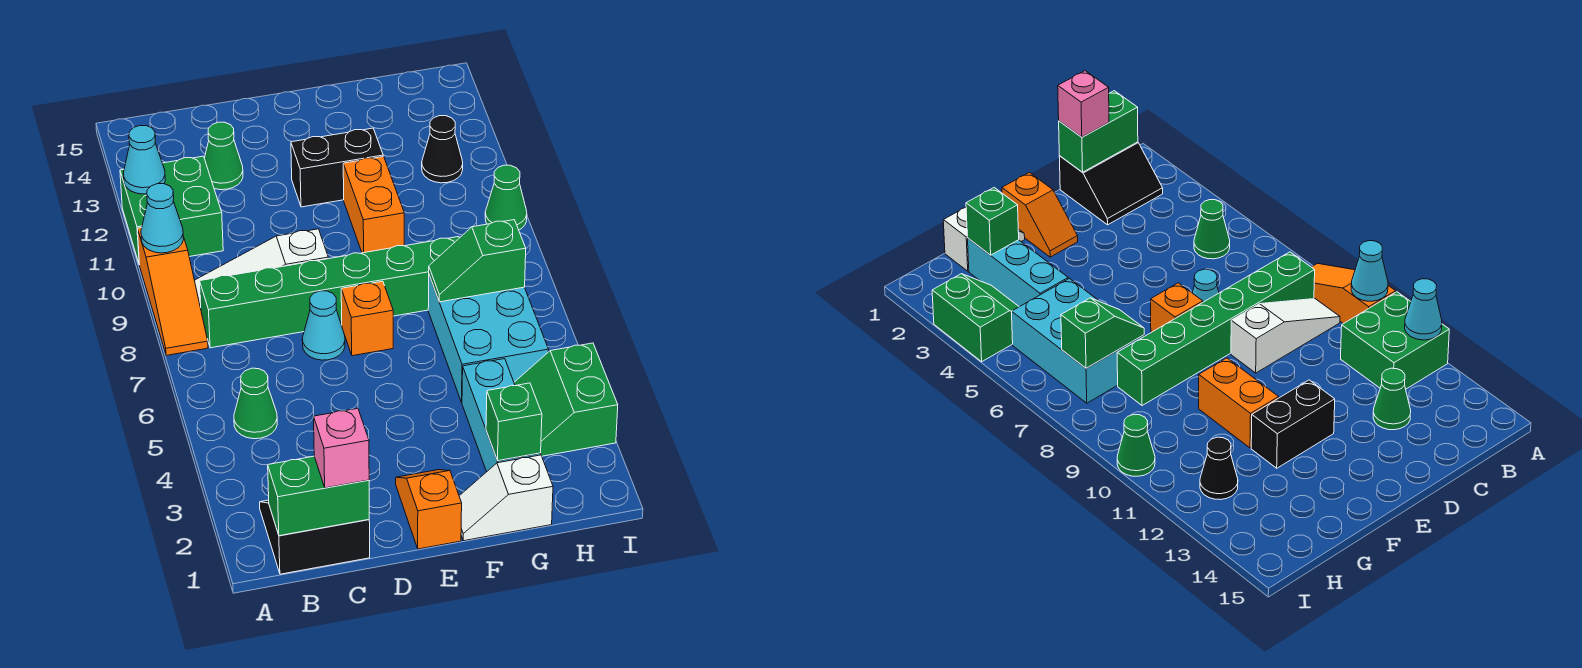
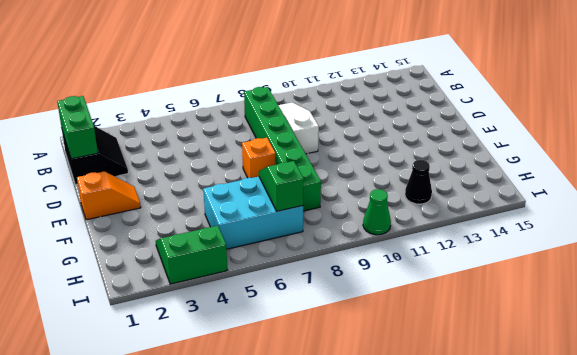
none -> orange 1x3 slope [138,228,208,355]
none -> green 2x2 brick [120,156,223,265]
none -> green 1x1 cone [234,368,277,439]

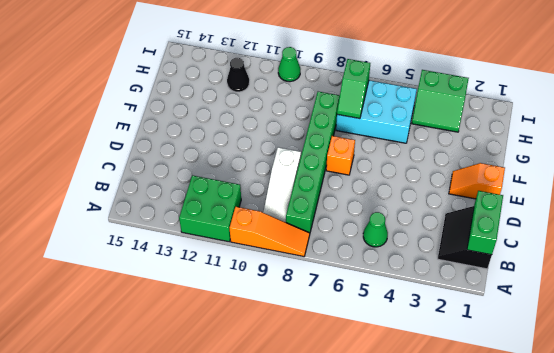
none -> green 1x1 cone [204,122,243,190]
none -> cyan 1x1 cone [302,291,345,360]
none -> black 1x2 brick [291,128,383,207]

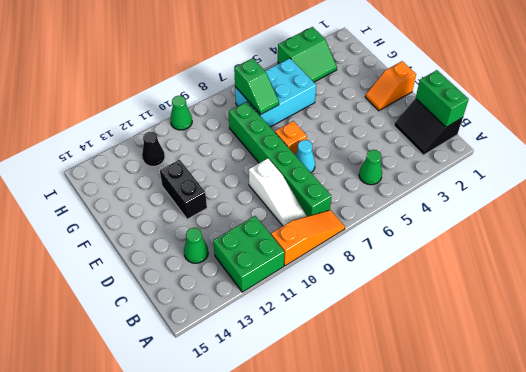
none -> white 1x2 slope [459,455,553,541]
none -> orange 1x2 brick [343,157,404,253]
none -> cyan 1x3 brick [462,359,541,472]

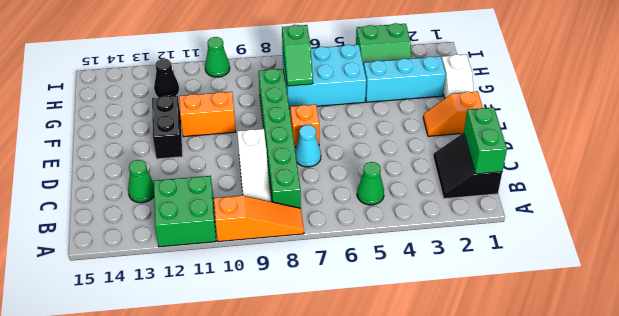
none -> cyan 1x1 cone [141,184,184,253]
none -> cyan 1x1 cone [123,126,165,194]
none -> green 1x1 brick [486,383,542,461]

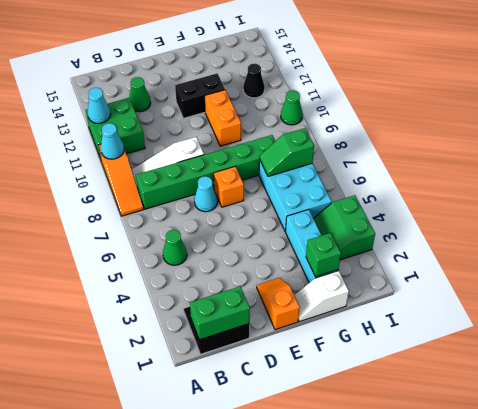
none -> pink 1x1 brick [314,408,369,488]

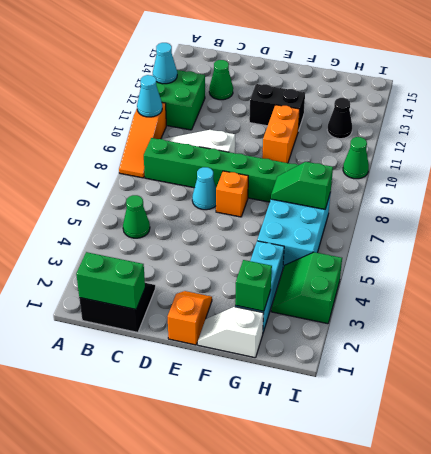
none -> pink 1x1 brick [314,408,369,488]

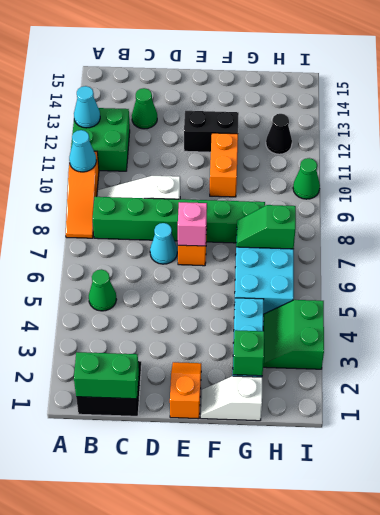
pink 1x1 brick [178,202,207,246] -> pink 1x1 brick moved to [314,408,369,488]

